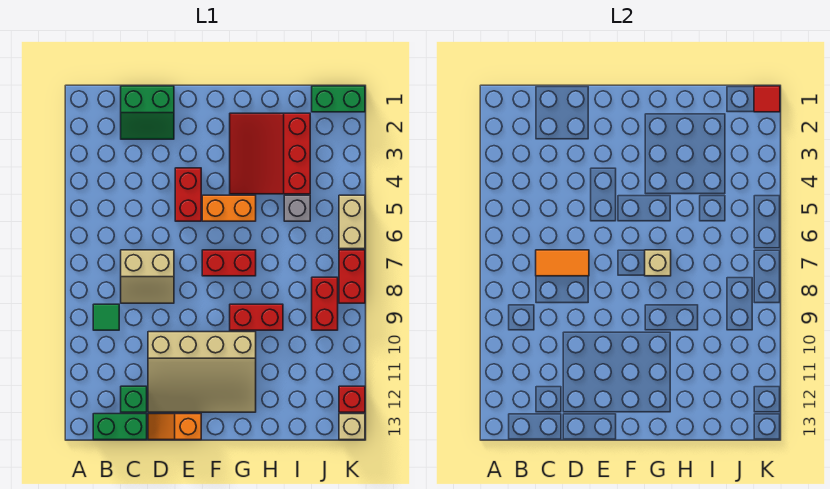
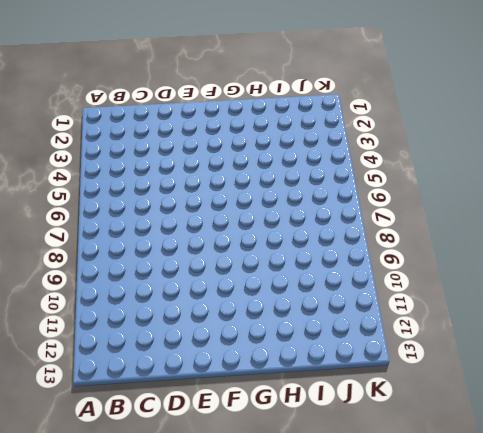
none -> green 1x1 tile [93,304,119,330]
none -> green 1x2 brick [93,414,147,440]
none -> green 2x2 slope [121,86,174,139]

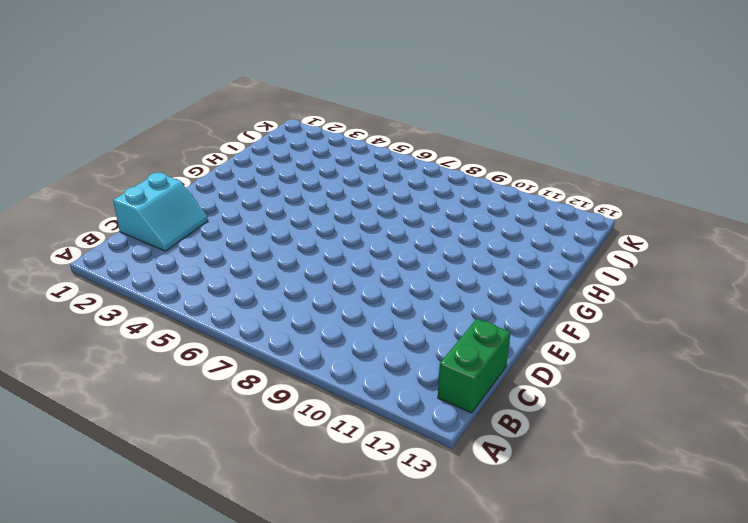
cyan 2x2 slope [113,173,208,251] -> green 2x2 slope [121,86,174,139]
none -> green 1x1 tile [93,304,119,330]
none -> tan 2x2 slope [121,250,174,303]
none -> green 1x1 brick [121,386,147,412]

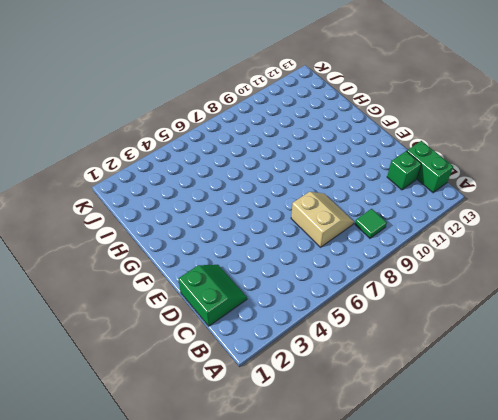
none -> tan 3x4 slope [148,332,256,412]
none -> orange 1x2 slope [148,414,201,440]
none -> red 1x2 brick [175,168,201,221]

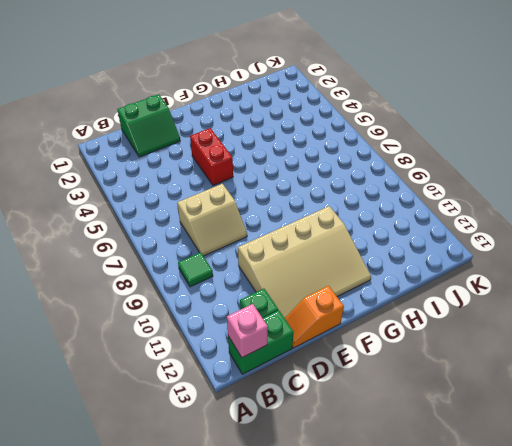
pink 1x1 brick [227,304,268,357] -> none
none -> orange 1x2 brick [202,195,256,221]
none -> red 1x2 brick [202,250,256,276]
none -> red 3x3 slope [230,113,310,194]

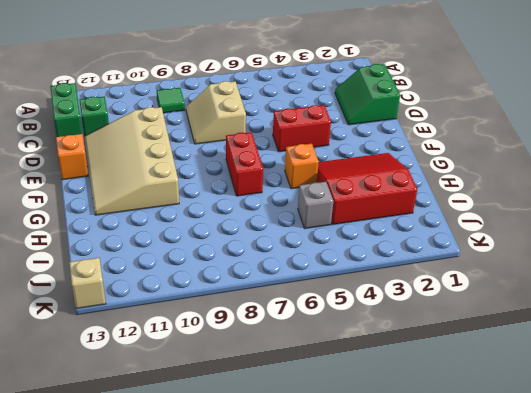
orange 1x1 brick [285,144,319,189] -> orange 1x2 brick [202,195,256,221]
none -> red 1x2 brick [230,304,283,330]
none -> green 1x2 brick [312,86,365,112]
none -> red 1x2 brick [312,277,338,330]

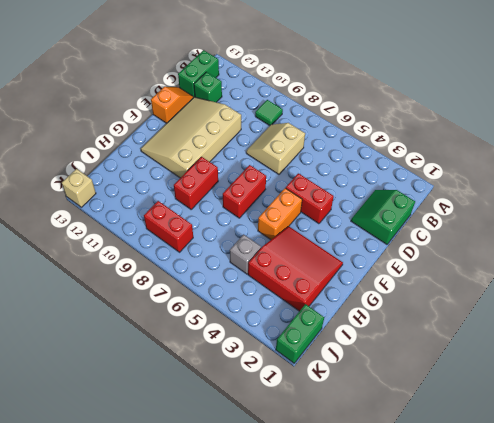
none -> tan 1x2 brick [339,195,365,249]
none -> red 1x2 brick [339,250,365,303]
none -> red 1x1 brick [339,386,365,412]

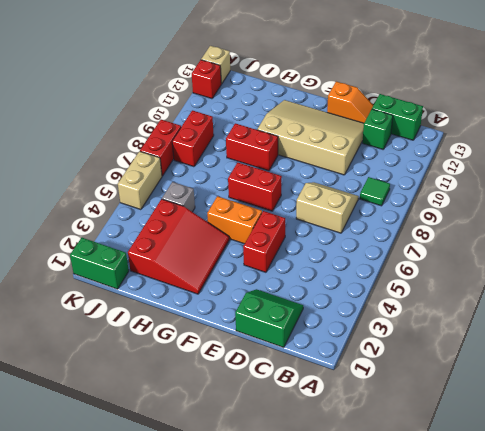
none -> orange 1x2 tile [536,250,589,276]
none -> tan 1x1 brick [645,250,671,276]
none -> red 1x1 tile [754,86,780,112]

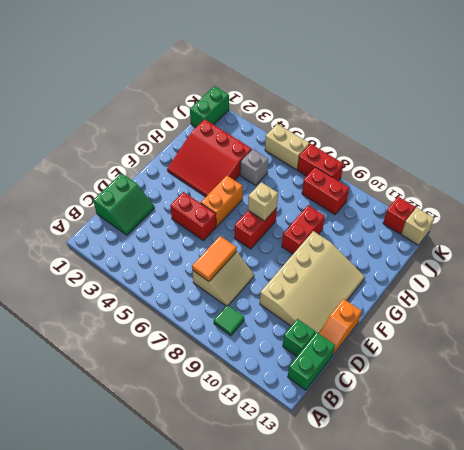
none -> red 1x1 tile [754,86,780,112]

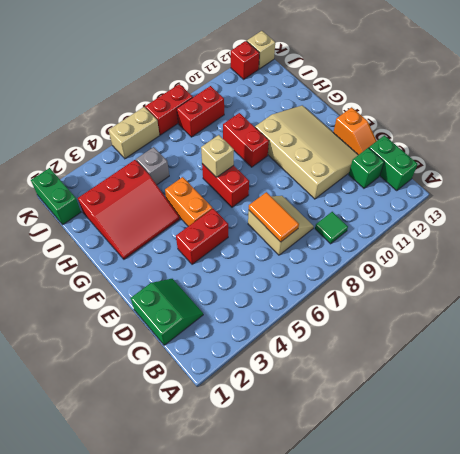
none -> red 1x1 tile [754,86,780,112]

